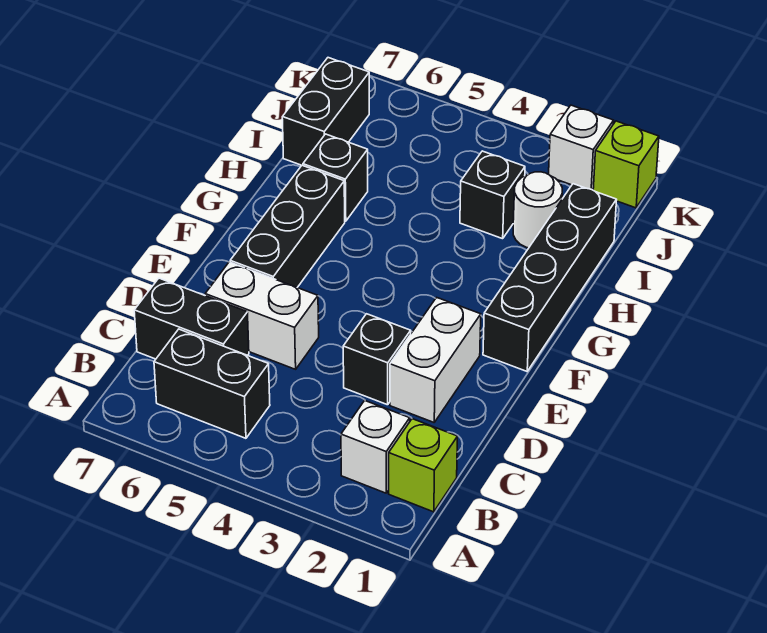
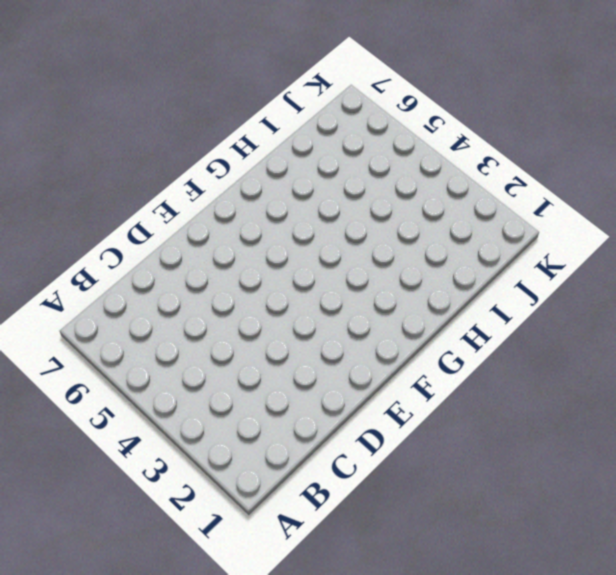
none -> lime 1x1 brick [389,419,457,512]
none -> white 1x1 brick [341,401,410,493]
none -> black 1x2 brick [154,329,270,438]

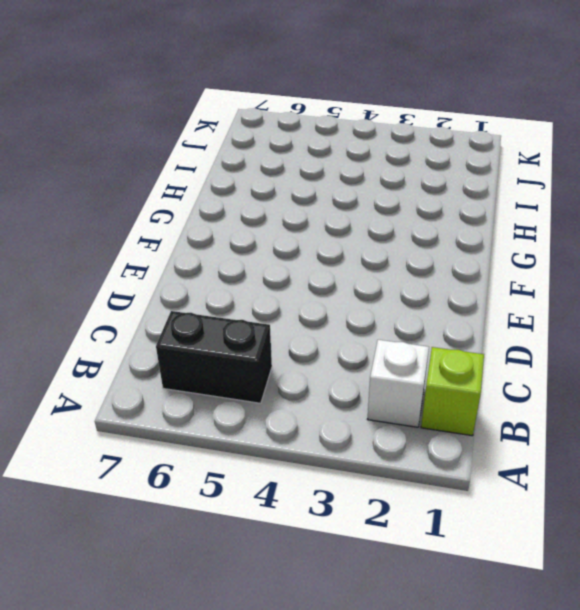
none -> black 1x2 brick [134,278,249,359]
none -> white 1x2 brick [390,297,481,422]
none -> black 1x1 brick [343,314,411,405]

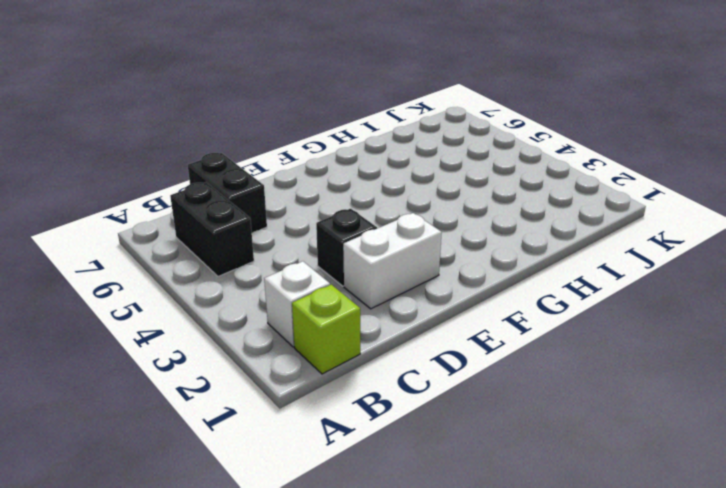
none -> white 1x2 brick [205,262,319,369]
none -> black 1x3 brick [230,165,345,287]
none -> black 1x4 brick [483,184,617,371]

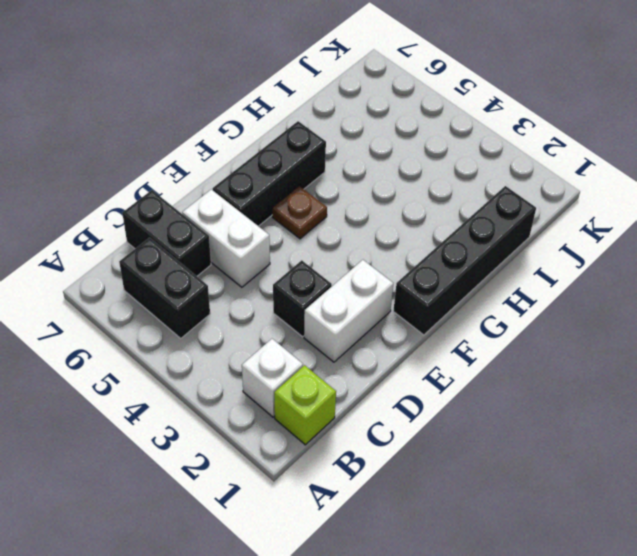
brown 1x1 plate [272,186,327,239] -> none
none -> black 1x1 brick [303,134,368,221]
none -> white 1x1 round brick [513,172,562,248]
none -> black 1x1 brick [460,151,525,239]

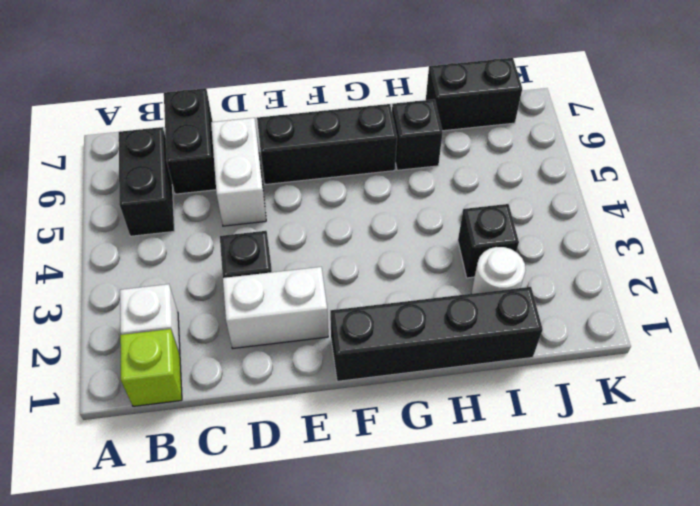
none -> lime 1x1 brick [593,121,659,208]
none -> white 1x1 brick [549,105,614,190]

